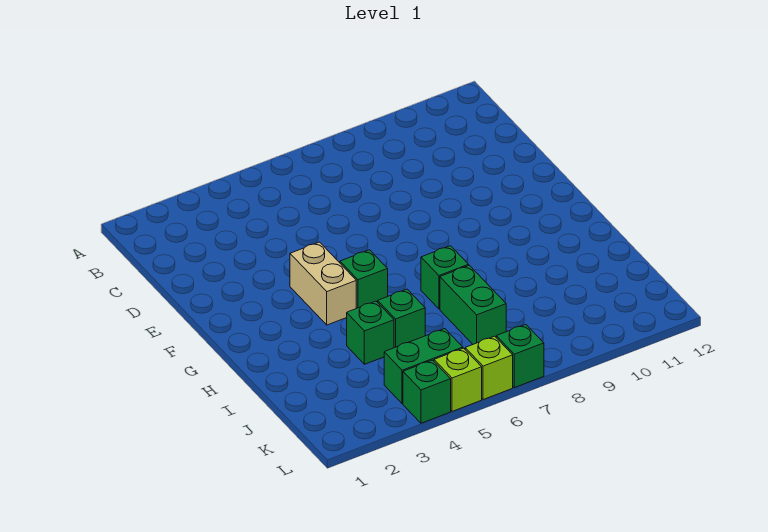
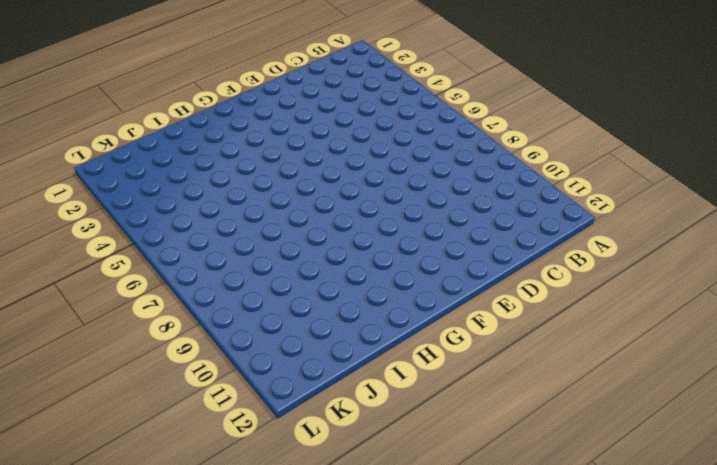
none -> tan 1x2 brick [290,242,356,325]
none -> green 1x1 brick [340,250,388,308]

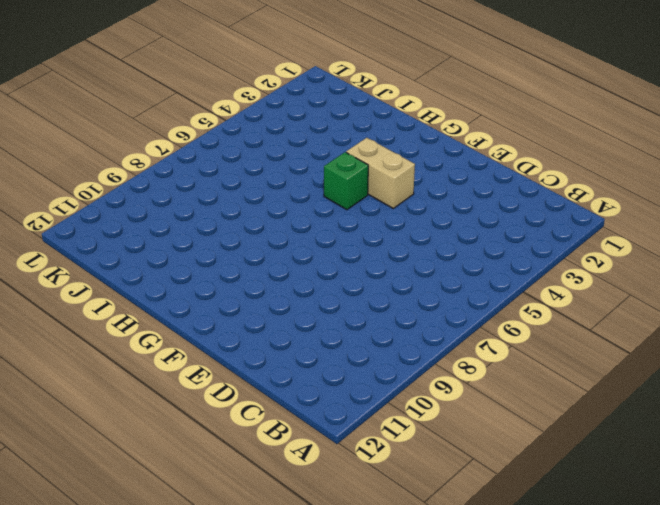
none -> green 1x1 brick [421,246,469,309]
none -> green 1x1 brick [347,301,394,364]

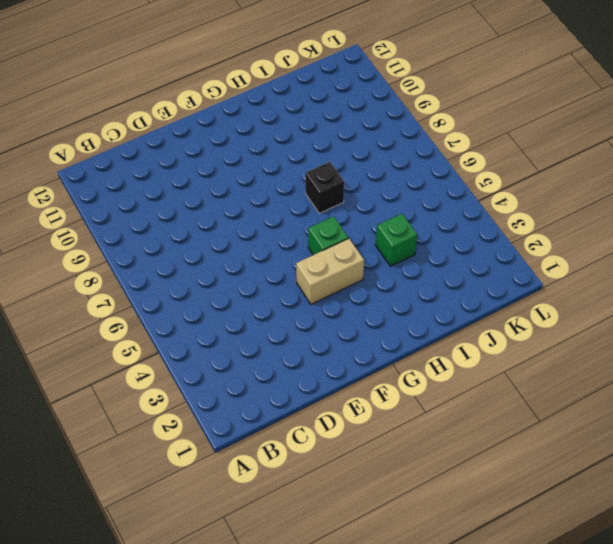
black 1x1 brick [305,162,344,213] -> green 1x1 brick [421,246,469,309]
none -> green 1x1 brick [378,289,425,348]
none -> green 1x2 brick [440,265,506,344]

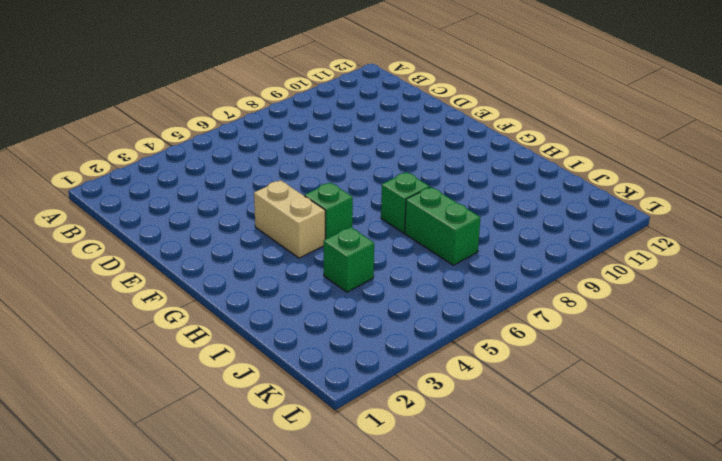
none -> green 1x1 brick [378,289,425,348]
none -> green 1x2 brick [384,329,463,404]

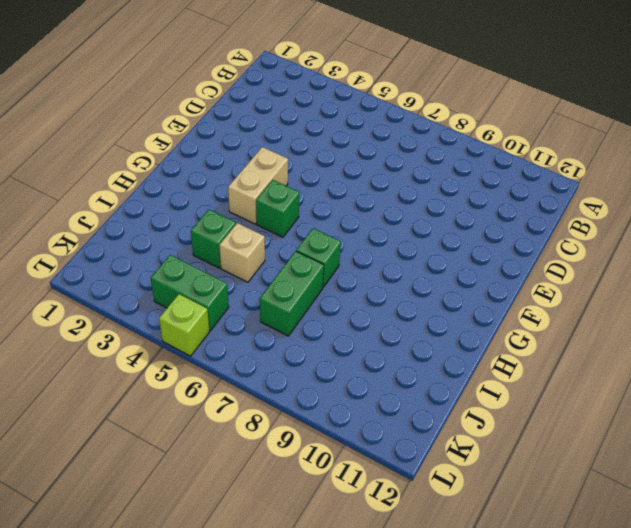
tan 1x1 brick [219,223,265,282] -> green 1x1 brick [378,289,425,348]
none -> green 1x1 brick [403,360,451,423]
none -> lime 1x1 brick [465,336,513,400]

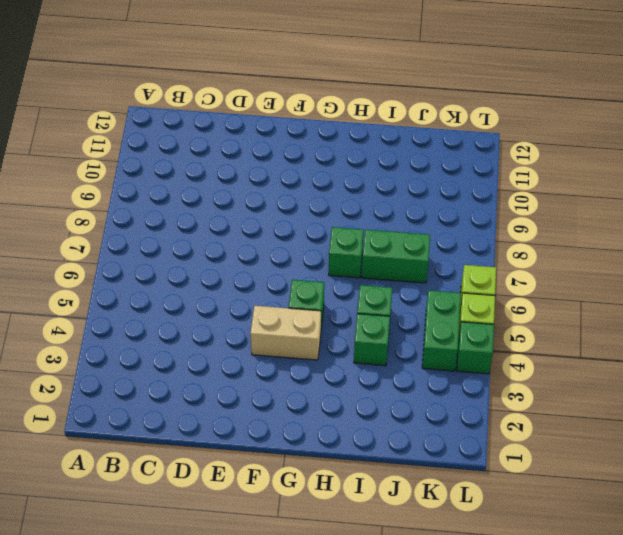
none -> green 1x1 brick [496,324,544,388]

